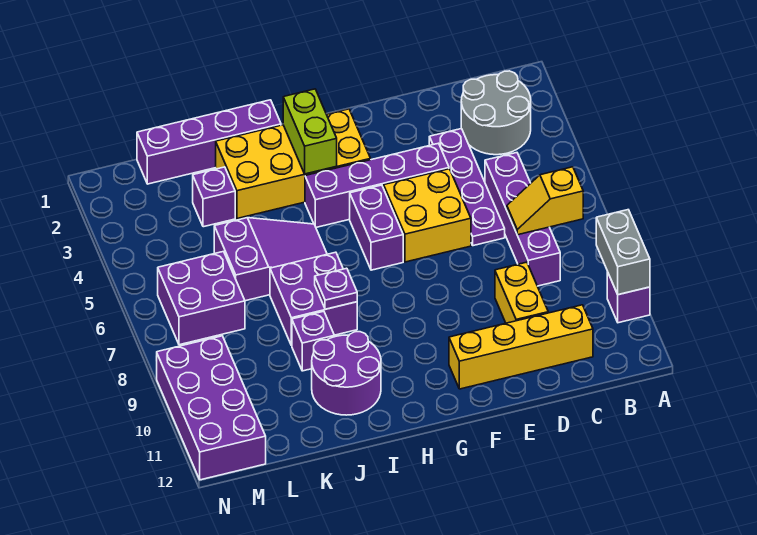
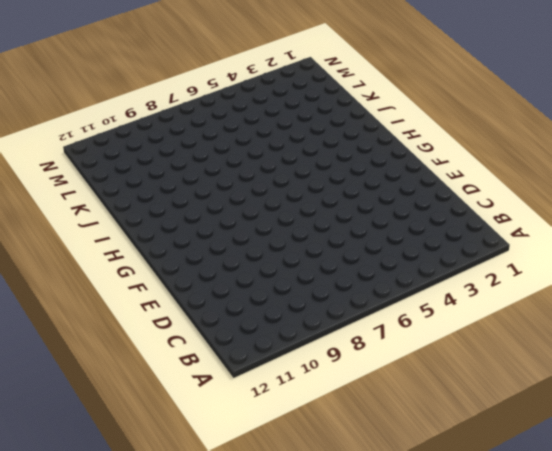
none -> purple 1x1 brick [607,272,650,323]
none -> grey 2x2 round brick [461,71,531,155]
none -> purple 1x4 brick [485,153,560,286]

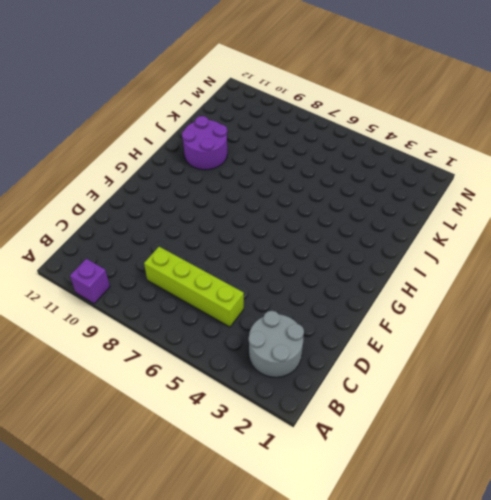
lime 1x4 brick [144,247,244,327] -> purple 1x4 brick [485,153,560,286]
none -> yellow 1x4 brick [449,305,593,389]
none -> purple 1x4 plate [429,129,505,246]
none -> yellow 1x2 brick [495,262,548,323]

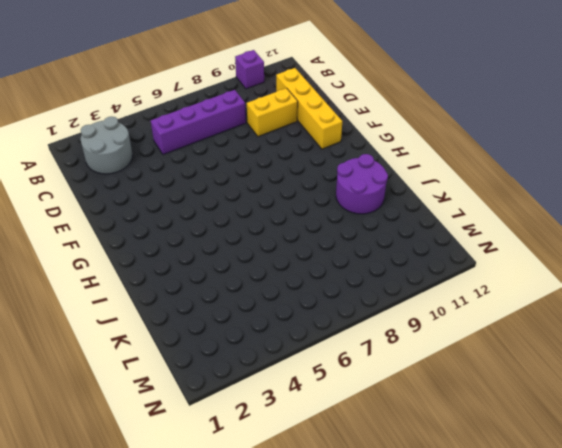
none -> purple 1x4 plate [429,129,505,246]
none -> purple 1x4 brick [305,143,449,227]
none -> yellow 2x2 brick [384,169,471,262]

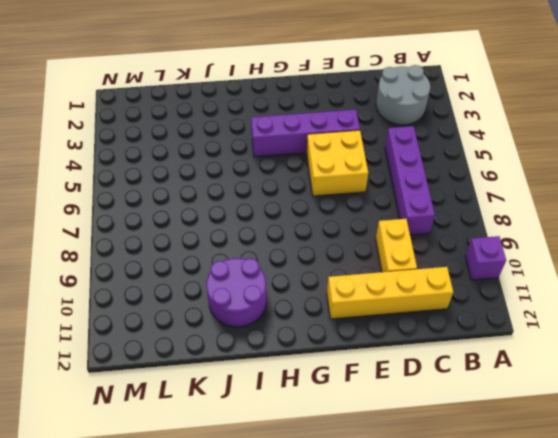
none -> purple 1x4 plate [429,129,505,246]
none -> yellow 2x4 brick [216,109,371,219]
none -> purple 1x2 brick [350,185,403,270]

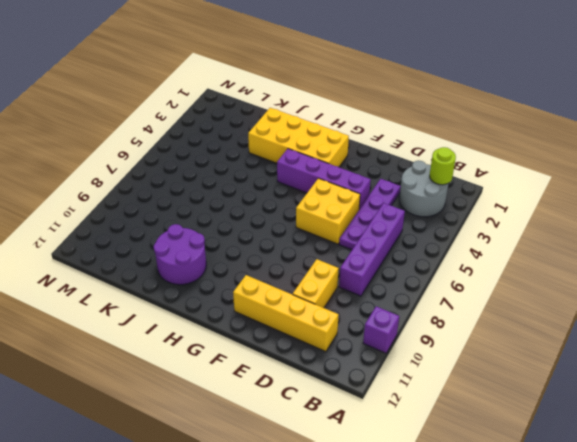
lime 1x1 round brick [430,147,456,185] -> none
none -> purple 1x2 brick [350,185,403,270]
none -> purple 1x4 brick [137,100,281,184]
none -> purple 2x3 slope [214,218,327,301]

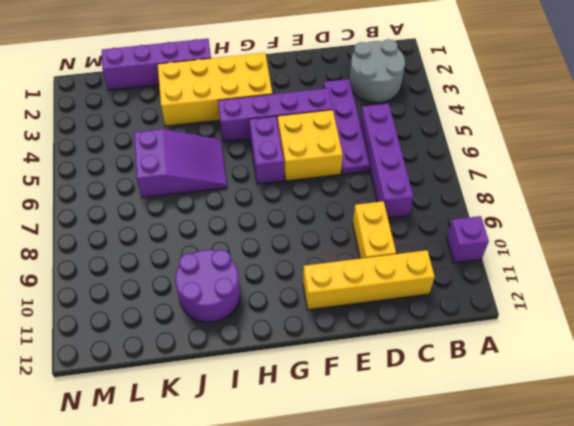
none -> purple 2x2 brick [270,252,357,346]
none -> purple 1x1 brick [292,311,334,371]
none -> purple 1x1 brick [193,167,235,227]

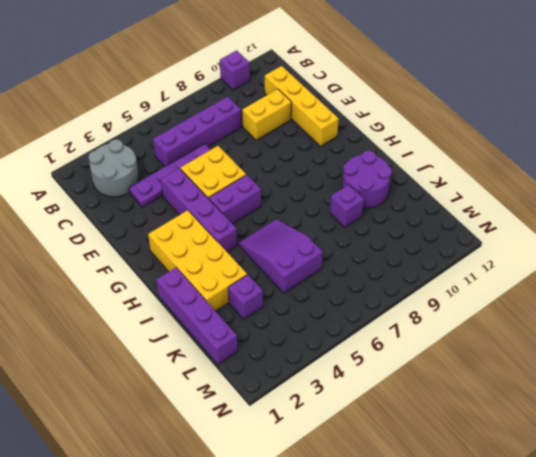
none -> purple 2x2 brick [270,252,357,346]
none -> purple 2x2 brick [158,252,245,345]
none -> purple 2x4 brick [156,336,266,480]

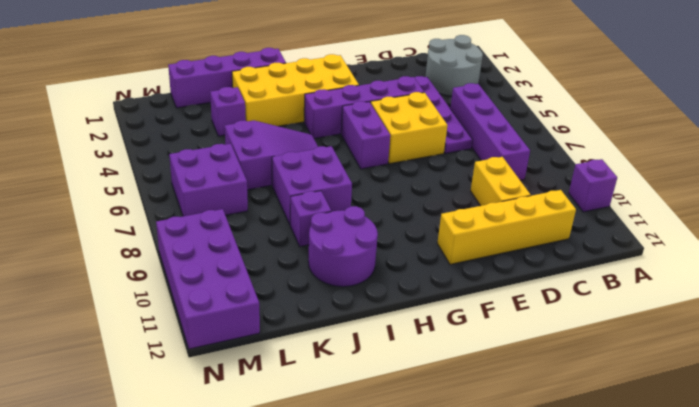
none -> grey 1x2 brick [596,210,650,295]
none -> yellow 1x2 slope [507,167,583,235]
none -> lime 1x2 brick [283,89,337,174]

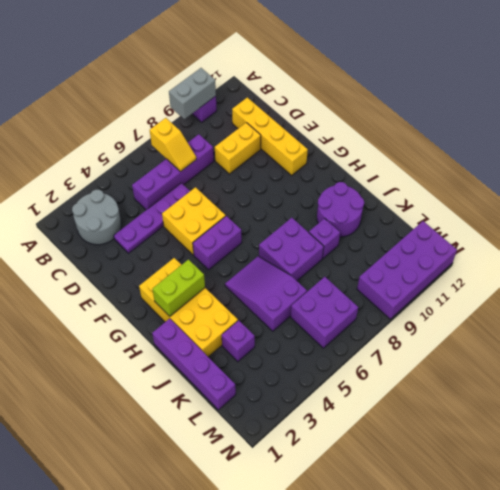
none -> purple 1x4 brick [305,143,449,227]
none -> purple 1x1 plate [315,268,357,309]

